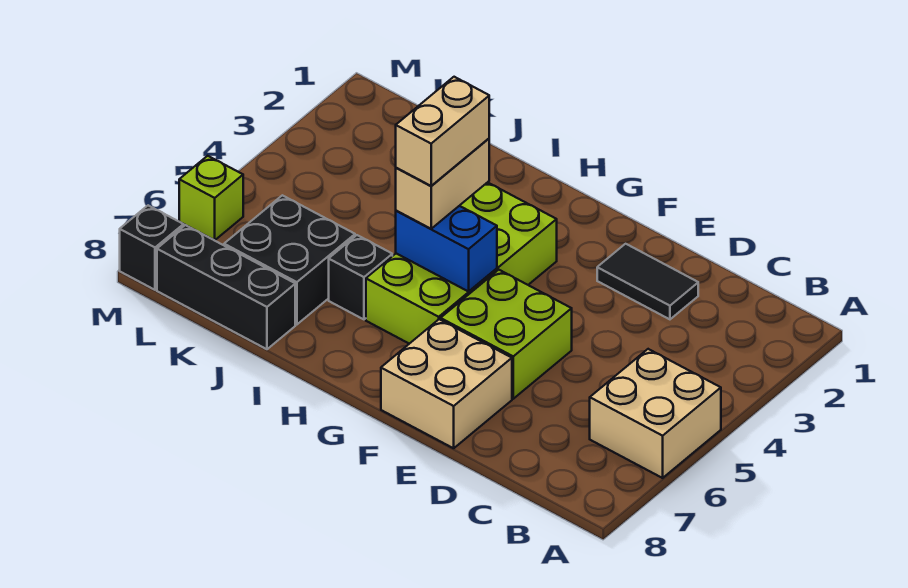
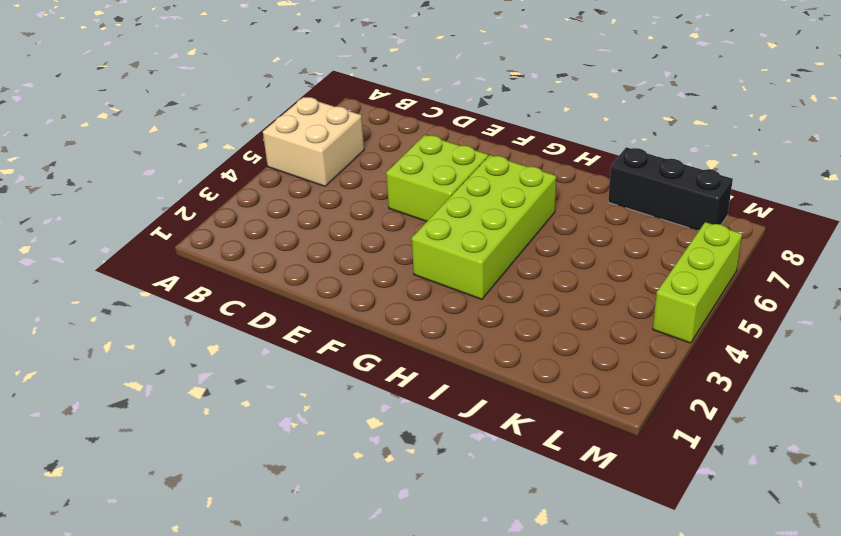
lime 1x3 brick [653,222,742,343] -> lime 1x1 brick [179,156,243,240]
none -> black 1x2 tile [597,244,698,319]
none -> tan 2x2 brick [381,319,512,448]
none -> black 1x1 brick [329,235,392,319]

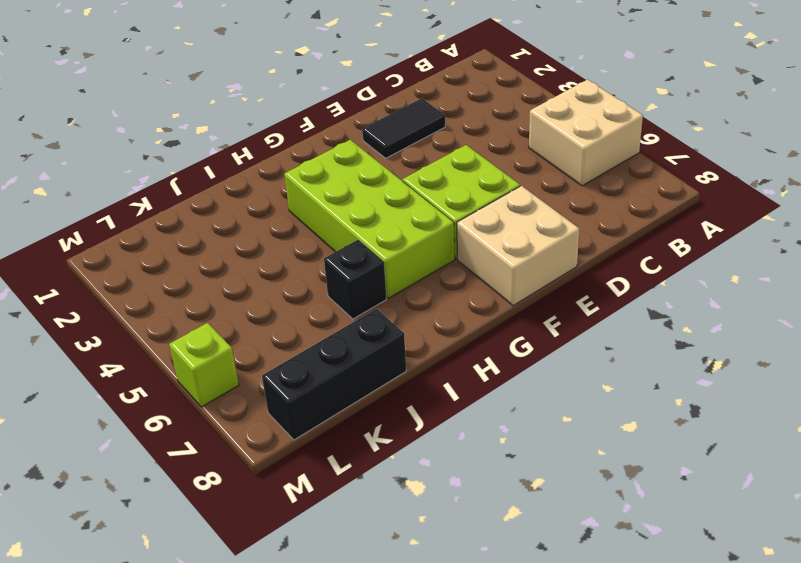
none -> black 2x2 brick [224,195,355,325]
none -> black 1x1 brick [120,205,184,290]
none -> blue 1x2 brick [396,206,497,292]

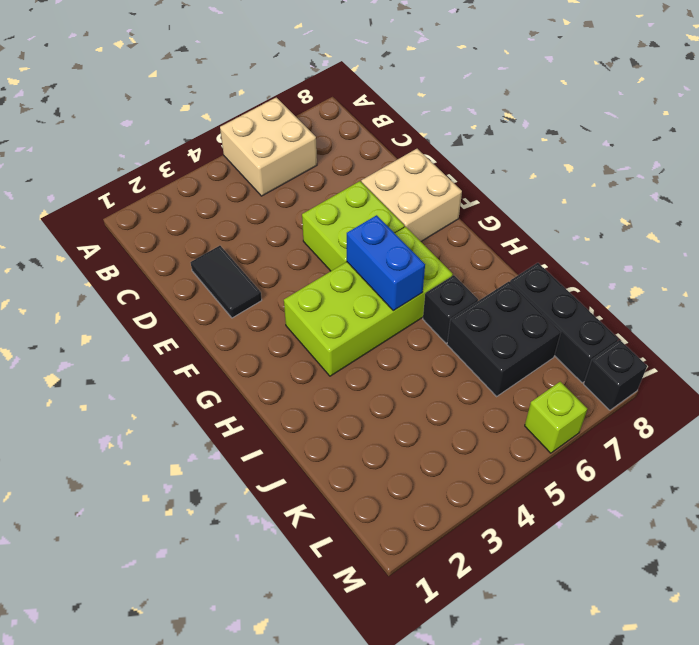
none -> tan 1x2 brick [396,139,489,229]
none -> tan 1x2 brick [396,77,489,186]

